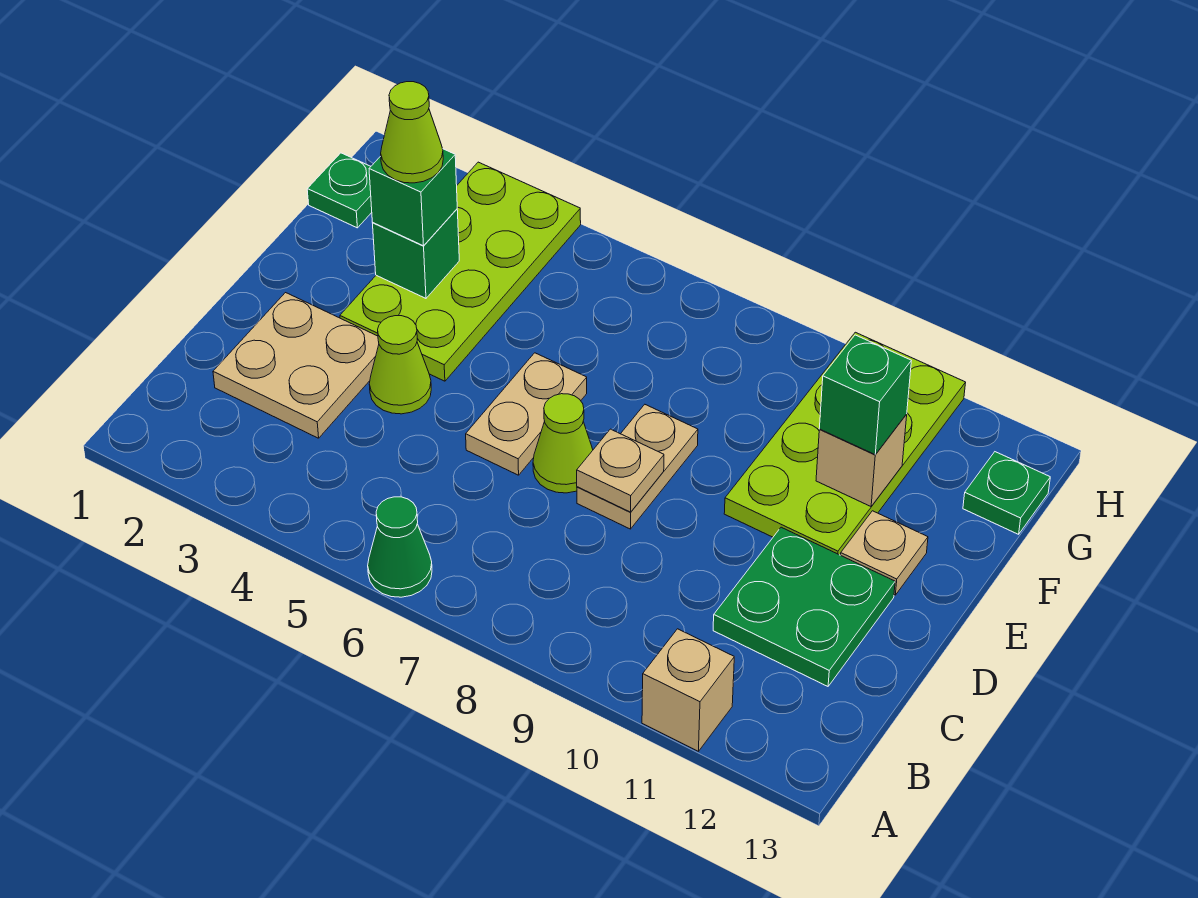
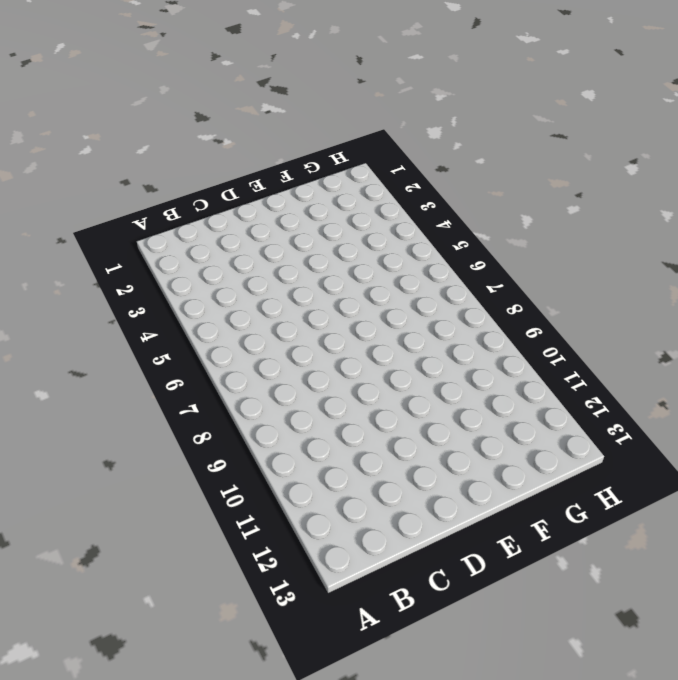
none -> green 1x1 cone [368,497,432,597]
none -> tan 1x1 brick [642,629,734,751]
none -> tan 2x2 plate [213,293,379,438]

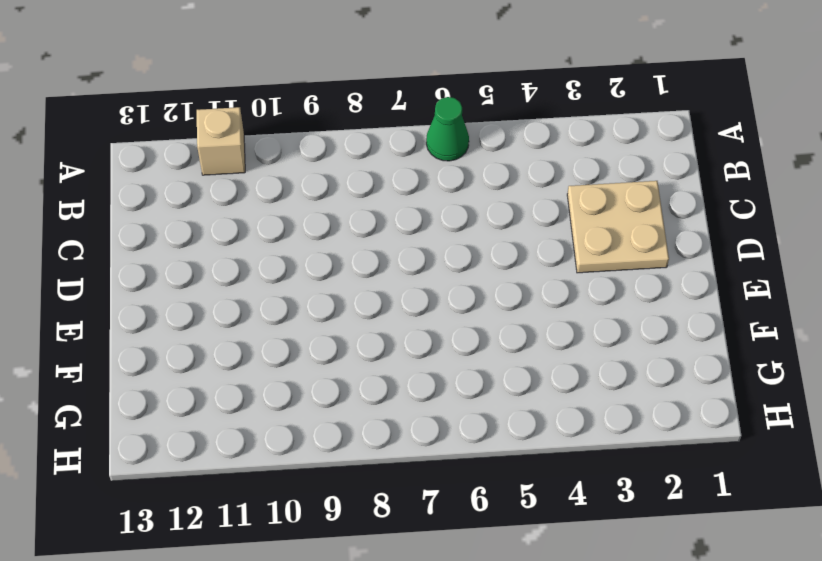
none -> green 2x2 plate [713,527,895,686]
none -> lime 1x1 cone [369,316,431,414]
none -> tan 1x2 plate [466,353,587,475]

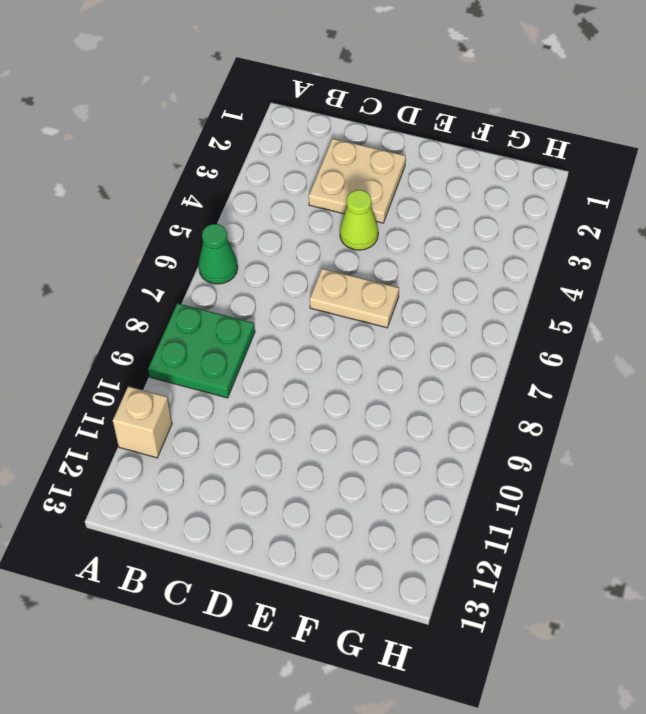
green 2x2 plate [148,303,255,398] -> green 2x2 plate moved to [713,527,895,686]
none -> lime 1x1 cone [533,394,593,493]
none -> tan 1x2 plate [577,405,698,529]
none -> lime 2x4 plate [340,162,581,381]

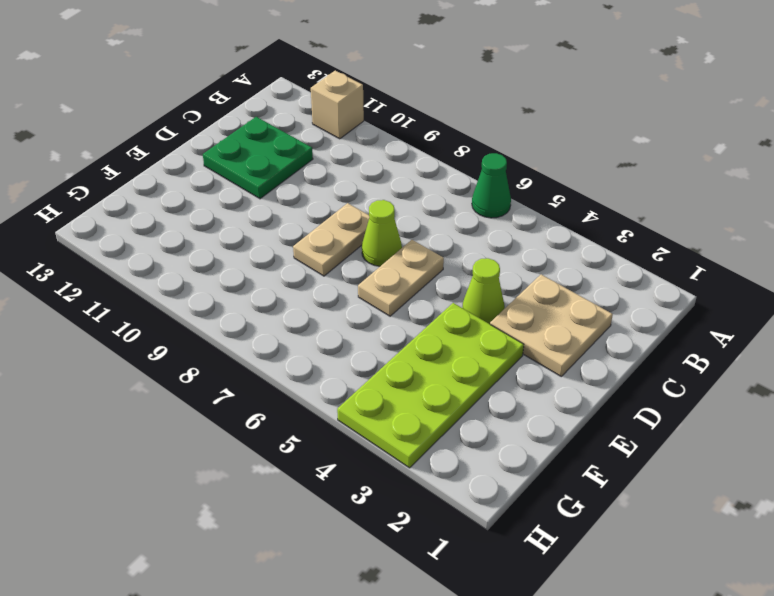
none -> lime 2x4 plate [724,332,966,555]
none -> tan 1x1 plate [841,511,928,595]
none -> green 1x1 plate [307,153,372,228]

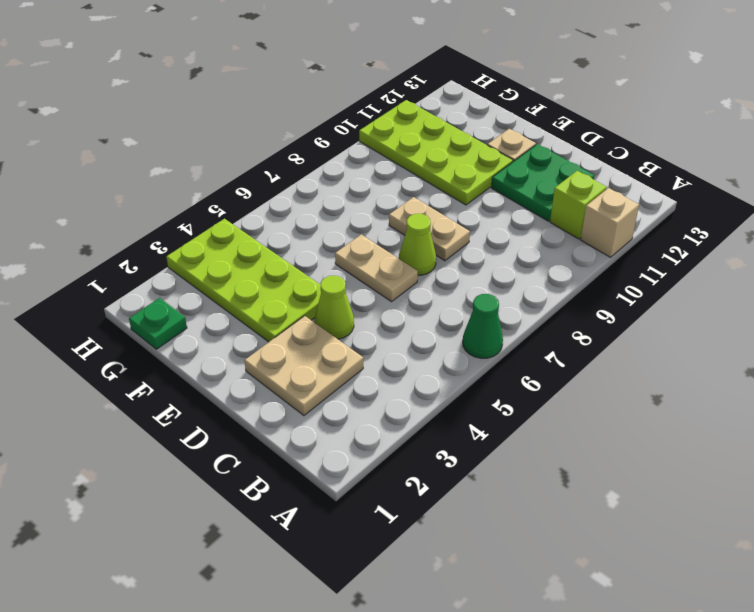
lime 1x1 brick [550,171,607,239] -> none
none -> green 1x1 plate [963,452,1050,534]
none -> tan 1x1 plate [577,429,664,512]
none -> green 1x1 brick [373,209,459,298]

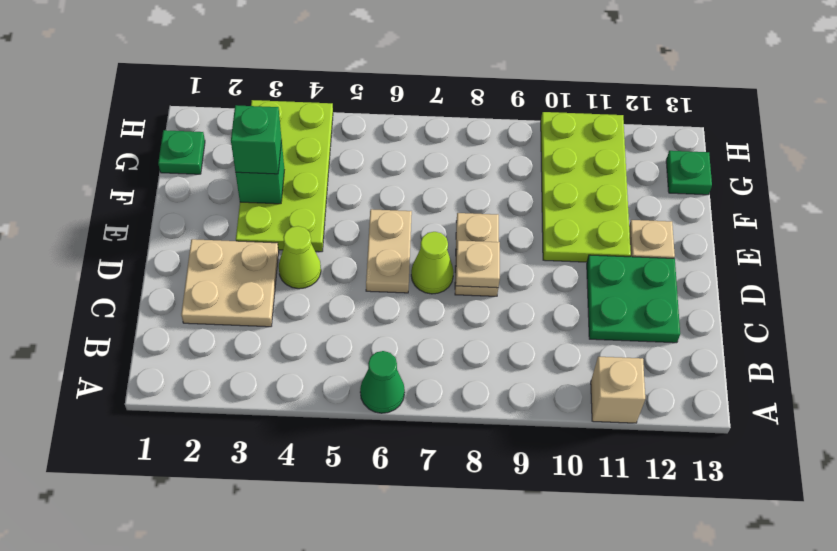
none -> tan 1x1 brick [816,415,907,506]
none -> green 1x1 brick [819,335,911,455]
none -> lime 1x1 cone [381,82,443,183]

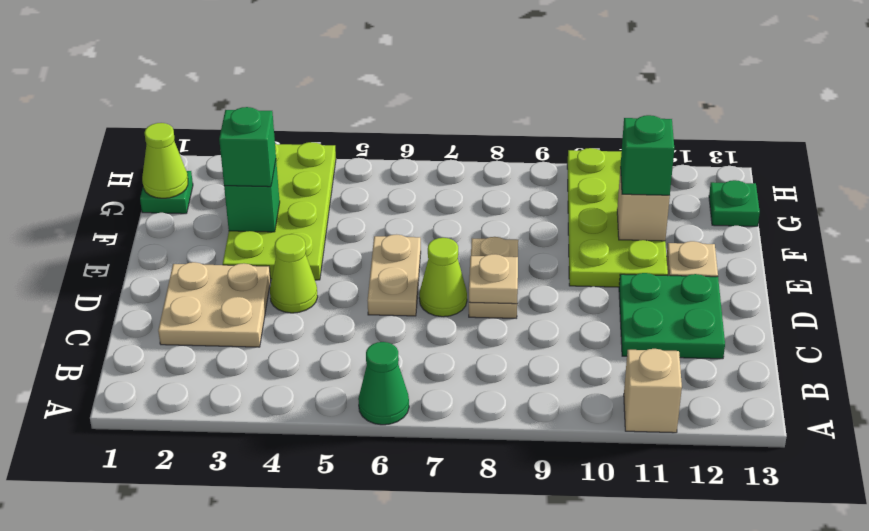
lime 1x1 cone [142,123,188,198] -> lime 1x1 cone moved to [381,82,443,183]

